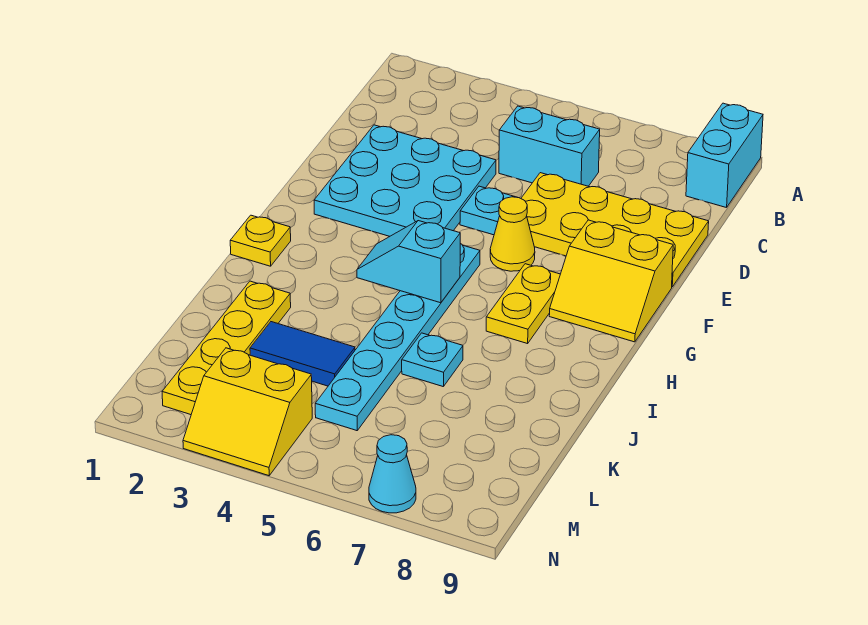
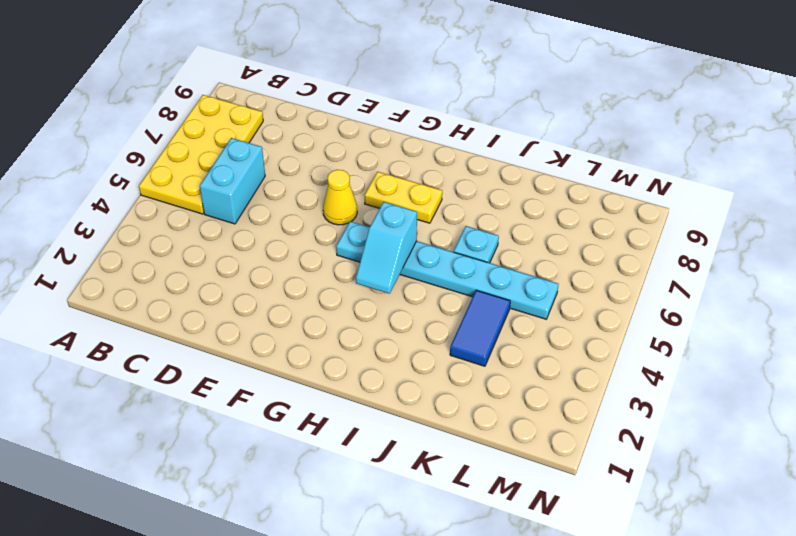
yellow 2x4 plate [139,95,263,214] -> yellow 2x4 plate moved to [521,173,709,287]
none -> cyan 1x2 brick [686,103,763,208]
none -> cyan 3x3 plate [314,125,496,236]
none -> cyan 1x1 plate [460,186,518,235]

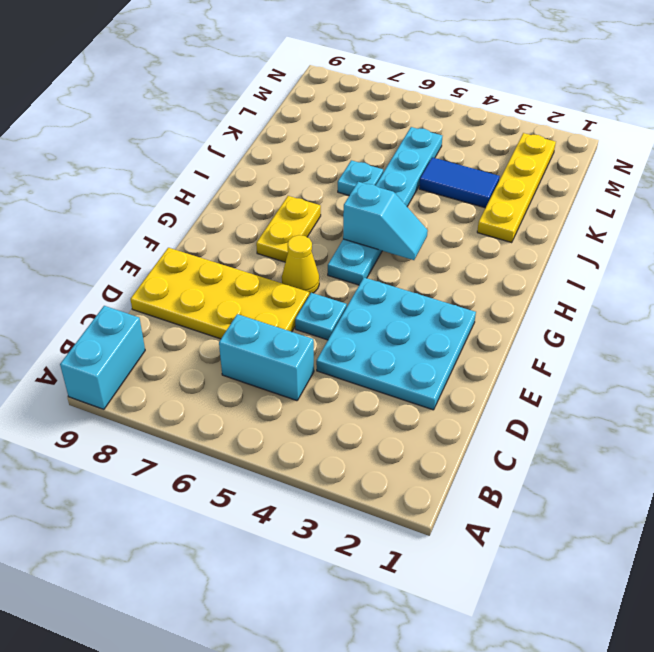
none -> yellow 2x2 slope [549,220,673,342]
none -> yellow 1x1 plate [230,215,291,266]
none -> yellow 2x2 slope [183,348,312,476]

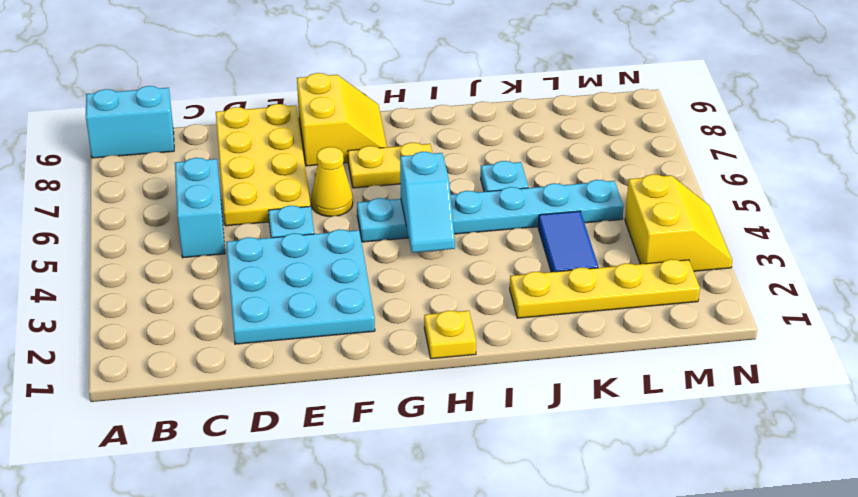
none -> cyan 1x1 cone [369,435,416,513]

